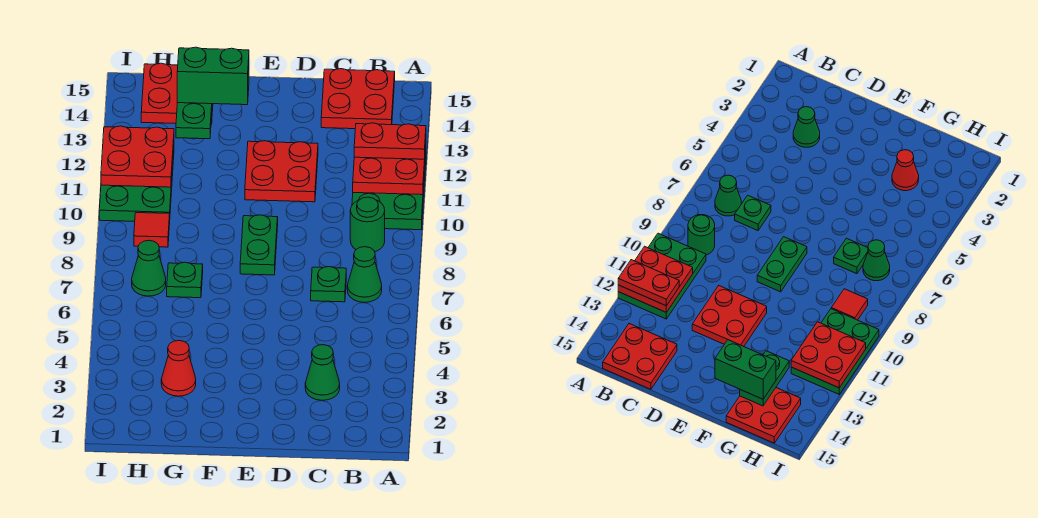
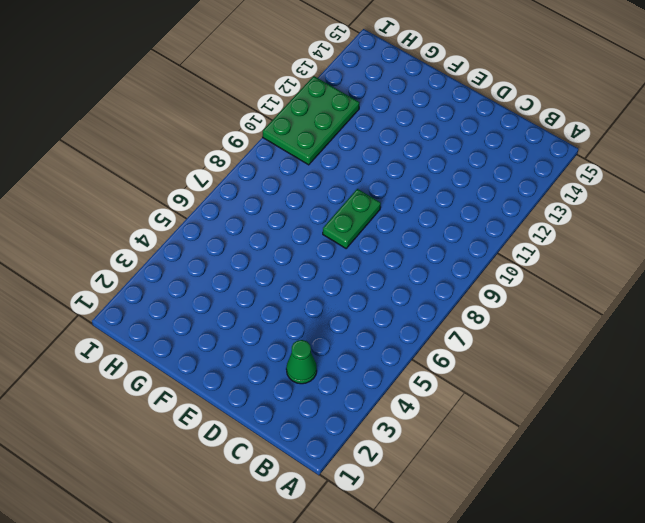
none -> green 2x3 plate [352,154,426,230]
none -> green 1x1 cone [347,247,382,302]
none -> green 1x1 round brick [350,197,385,252]

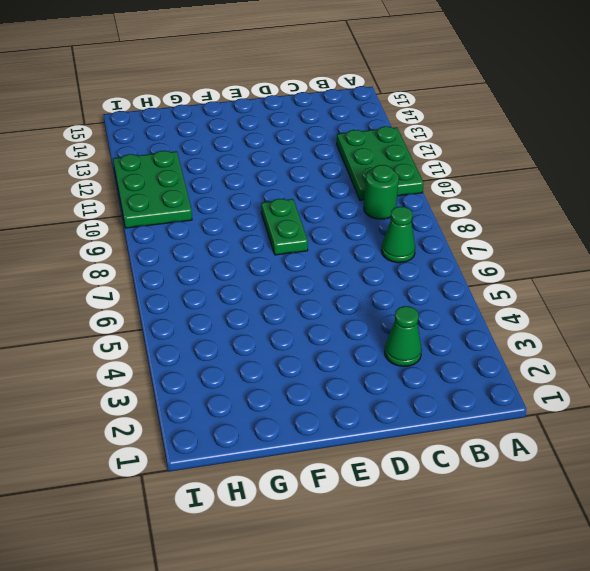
none -> red 2x2 plate [321,69,395,129]
none -> green 1x1 plate [311,267,346,302]
none -> red 2x2 plate [245,141,318,202]

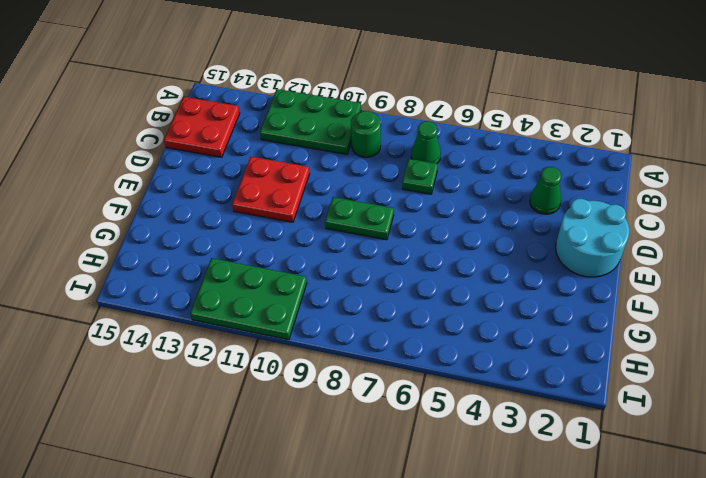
cyan 2x2 round brick [556,199,629,277] -> none
none -> red 1x1 cone [161,341,196,396]
none -> green 1x1 plate [167,262,203,298]
none -> red 2x2 plate [141,63,213,124]

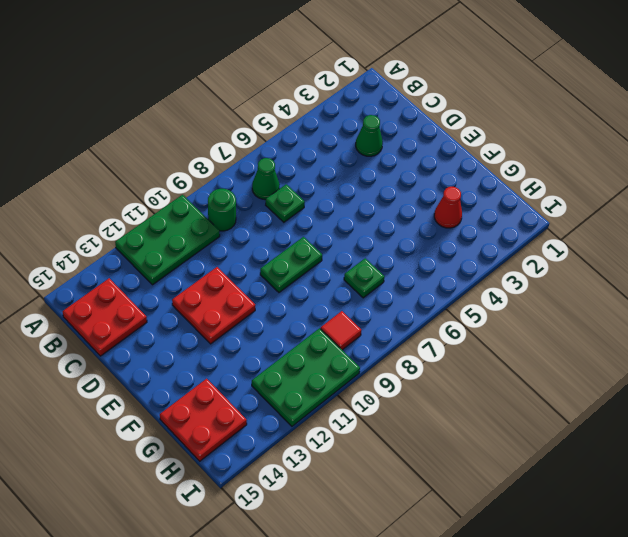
none -> green 1x1 cone [132,240,166,296]
none -> red 2x2 plate [353,144,426,195]
none -> green 1x2 plate [176,103,212,139]

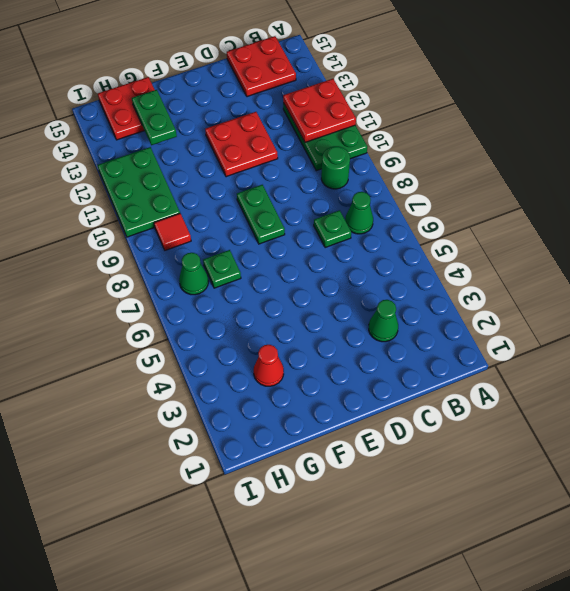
none -> red 2x2 plate [101,126,174,187]
none -> red 1x2 plate [354,123,426,159]
none -> green 1x2 brick [177,47,249,105]

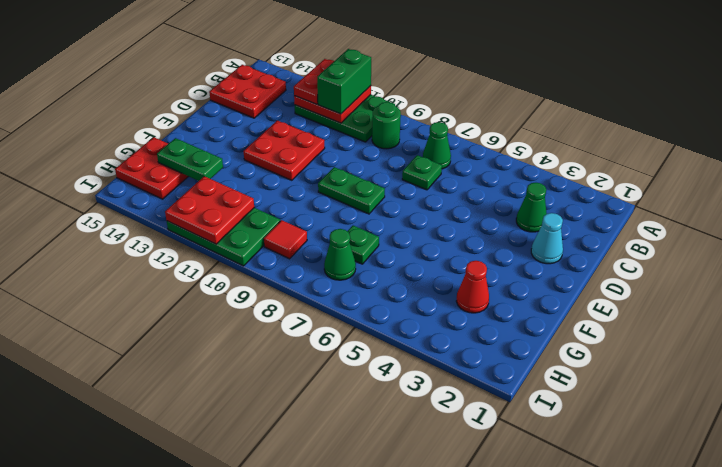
green 1x2 brick [317,49,371,114] -> green 1x2 brick moved to [177,47,249,105]
cyan 1x1 cone [531,213,563,264] -> none

